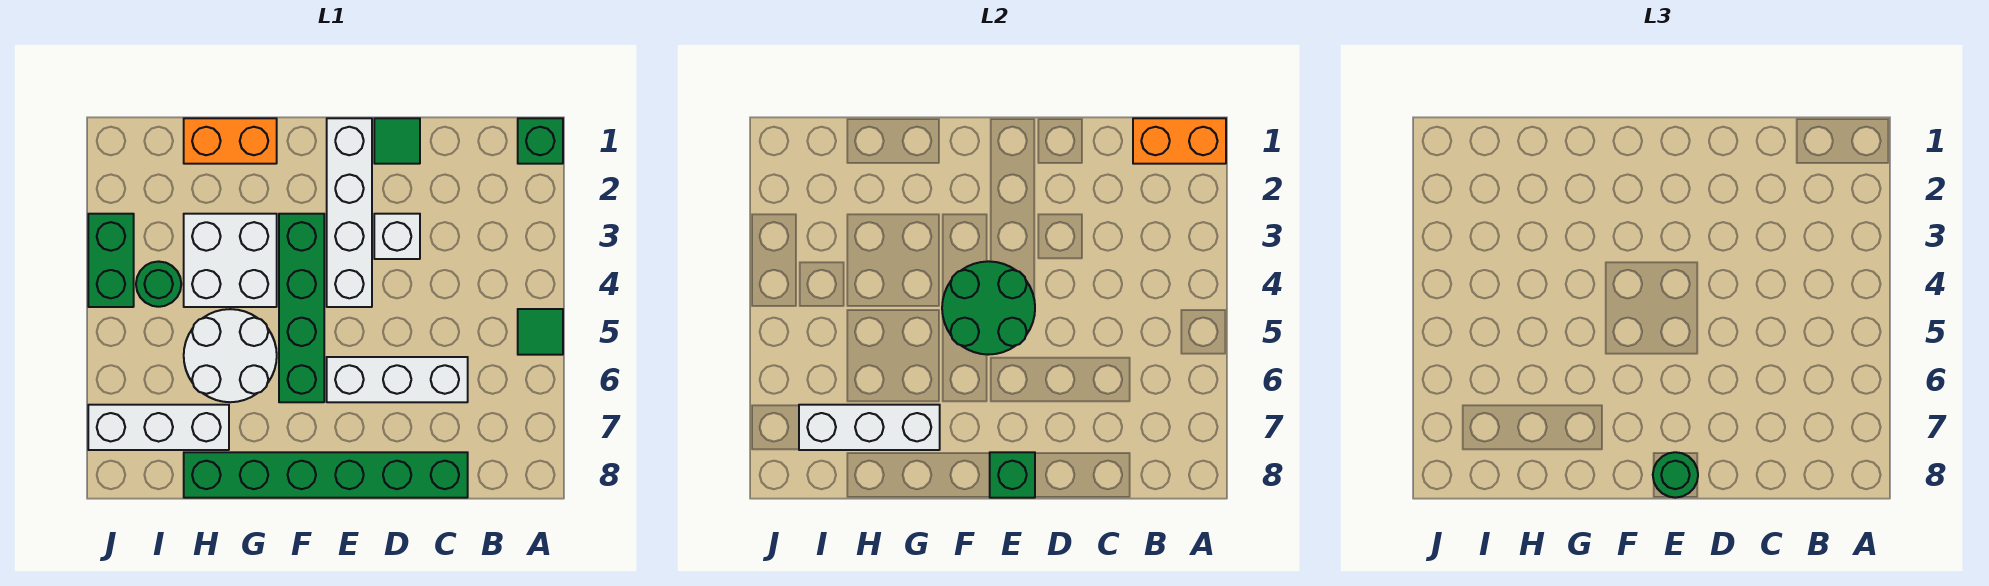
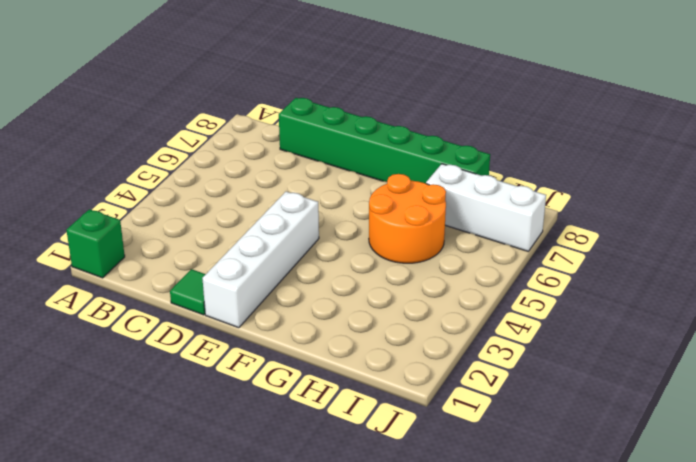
orange 2x2 round brick [369,174,446,263] -> white 2x2 round brick [184,309,277,402]
none -> green 1x1 tile [518,309,563,355]
none -> white 1x3 brick [327,357,468,402]
none -> white 1x1 brick [374,214,420,259]

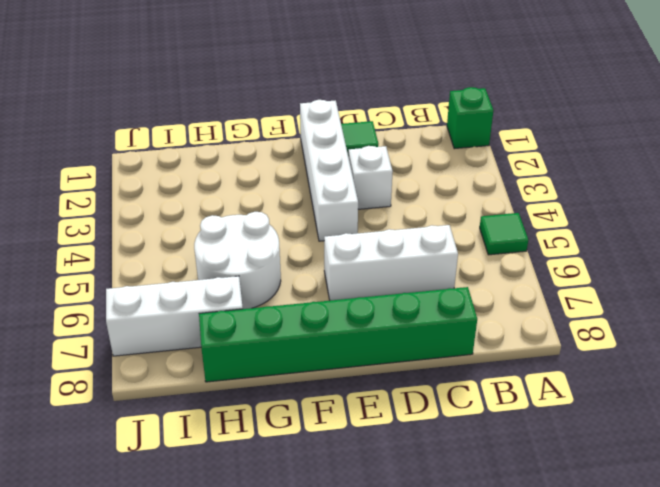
none -> green 1x4 brick [279,214,324,402]
none -> orange 1x2 brick [184,118,277,164]
none -> white 2x2 brick [184,214,277,307]

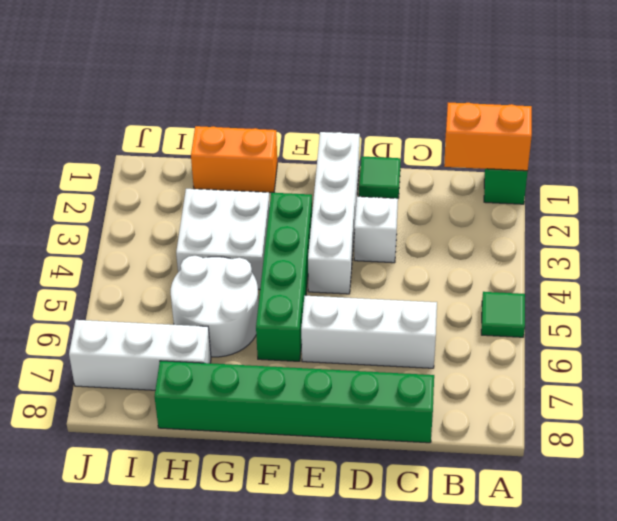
none -> green 1x1 round brick [136,261,181,307]
none -> green 1x2 brick [88,214,134,307]
none -> green 2x2 round brick [942,261,1035,355]

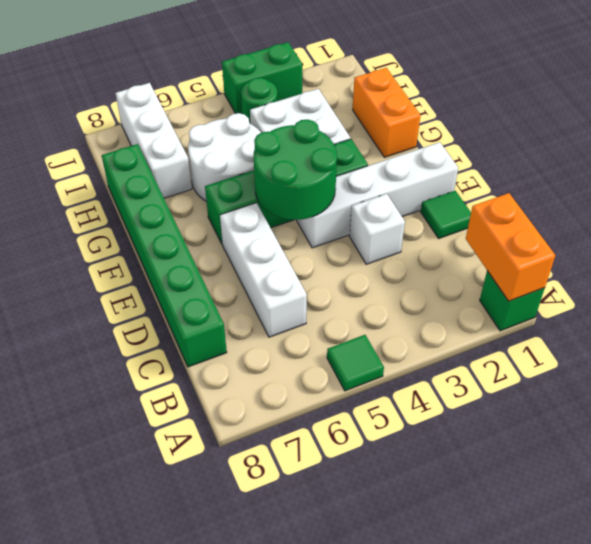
none -> green 1x1 brick [990,452,1035,498]
none -> white 1x3 brick [799,405,940,450]
none -> green 1x1 round brick [1653,452,1698,498]

